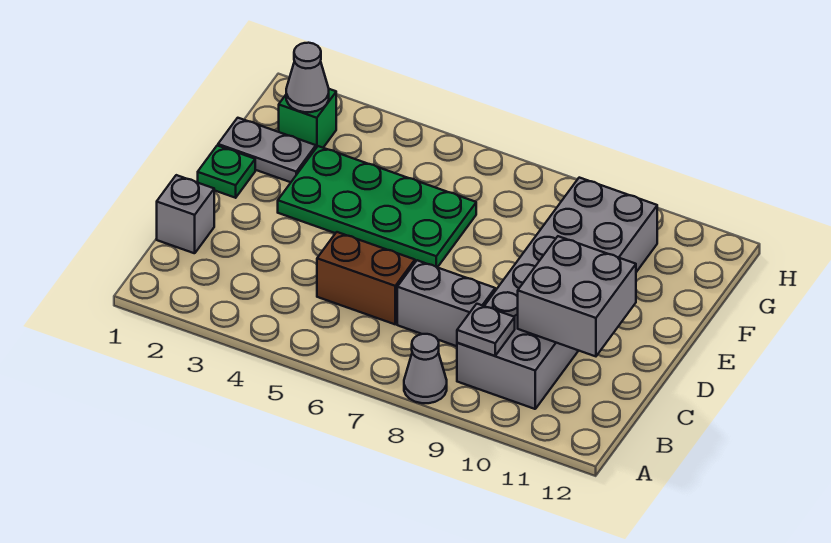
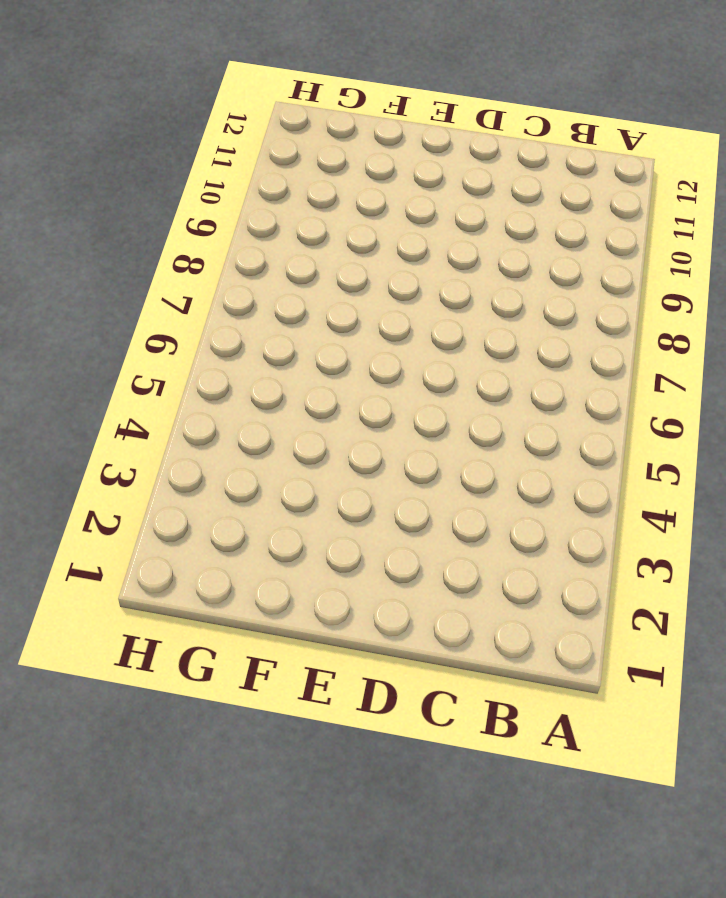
none -> grey 1x1 cone [404,334,447,403]
none -> grey 2x6 brick [457,178,657,409]
none -> grey 1x1 brick [157,175,214,253]

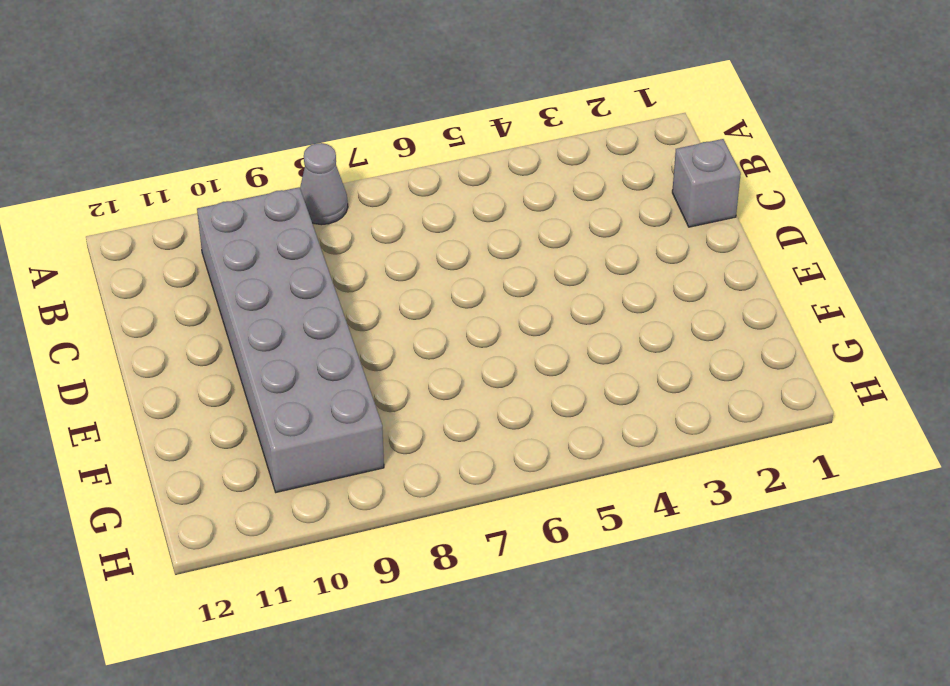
none -> brown 1x2 brick [317,232,415,324]
none -> grey 1x2 brick [397,260,495,346]
none -> green 1x1 plate [198,145,255,198]

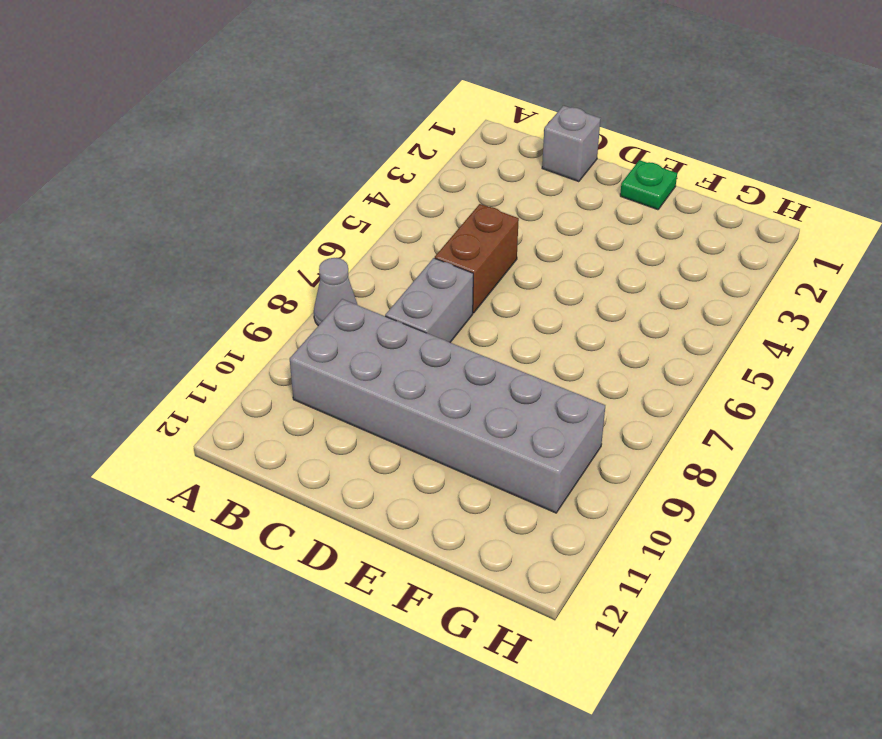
none -> green 2x4 plate [278,146,476,267]
none -> grey 1x2 plate [218,118,316,182]
none -> green 1x1 brick [279,89,336,148]

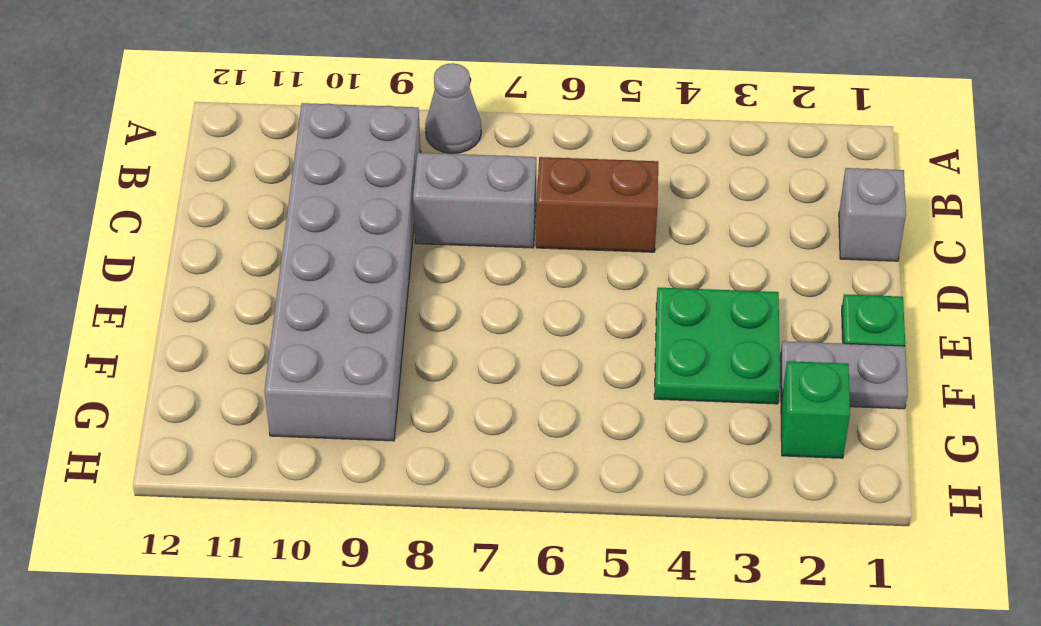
green 2x2 plate [654,288,780,404] -> green 2x4 plate [278,146,476,267]
none -> grey 1x1 plate [457,304,515,356]
none -> grey 2x2 brick [518,236,636,356]
none -> grey 1x1 cone [286,43,329,112]

